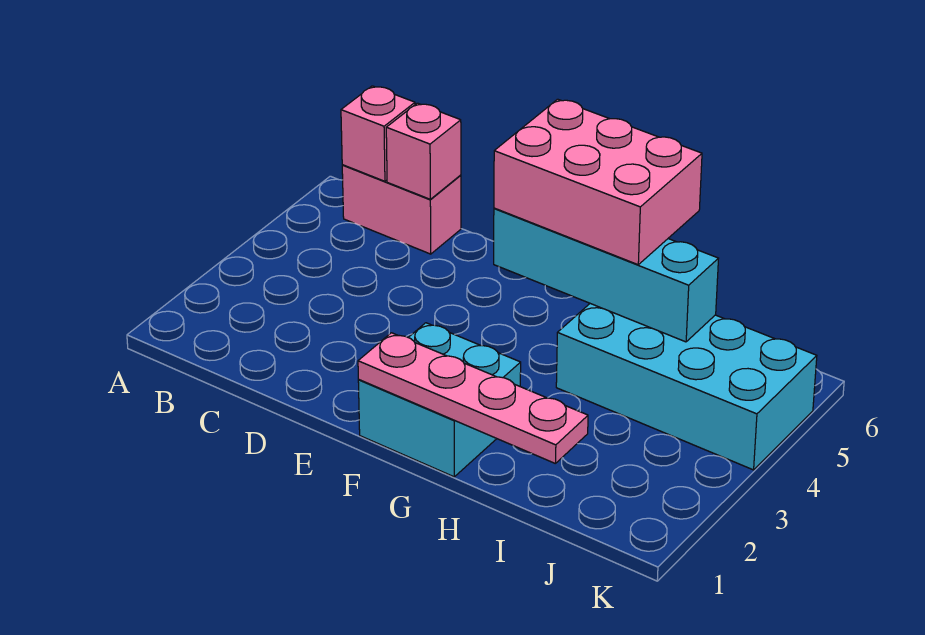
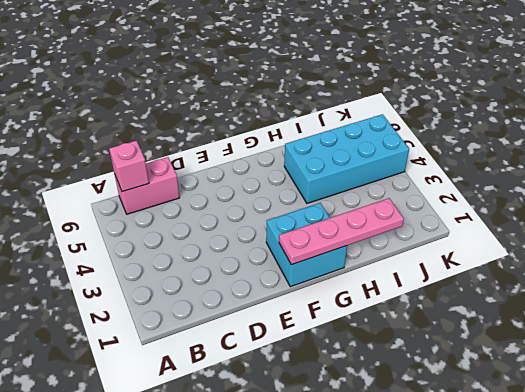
none -> pink 1x1 brick [386,103,461,199]
none -> cyan 1x4 brick [494,208,719,342]

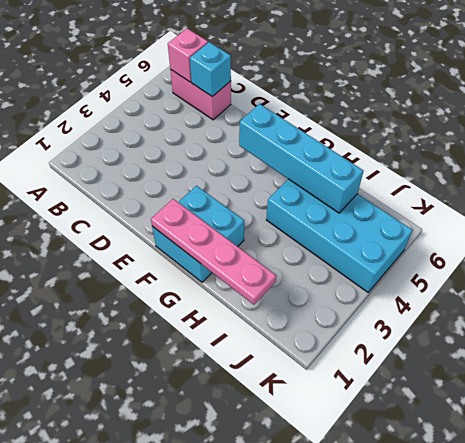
cyan 1x1 brick [190,42,231,97] -> pink 1x1 brick [386,103,461,199]
none -> pink 2x3 brick [494,99,702,265]

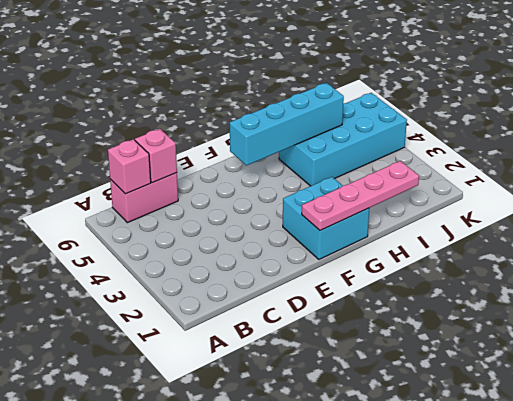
none -> pink 2x3 brick [494,99,702,265]

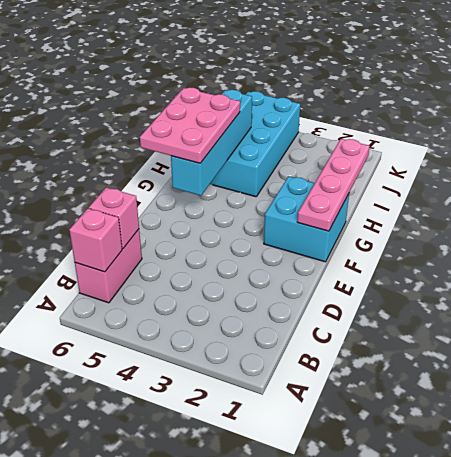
pink 2x3 plate [140,88,240,163] -> pink 2x3 brick [494,99,702,265]

